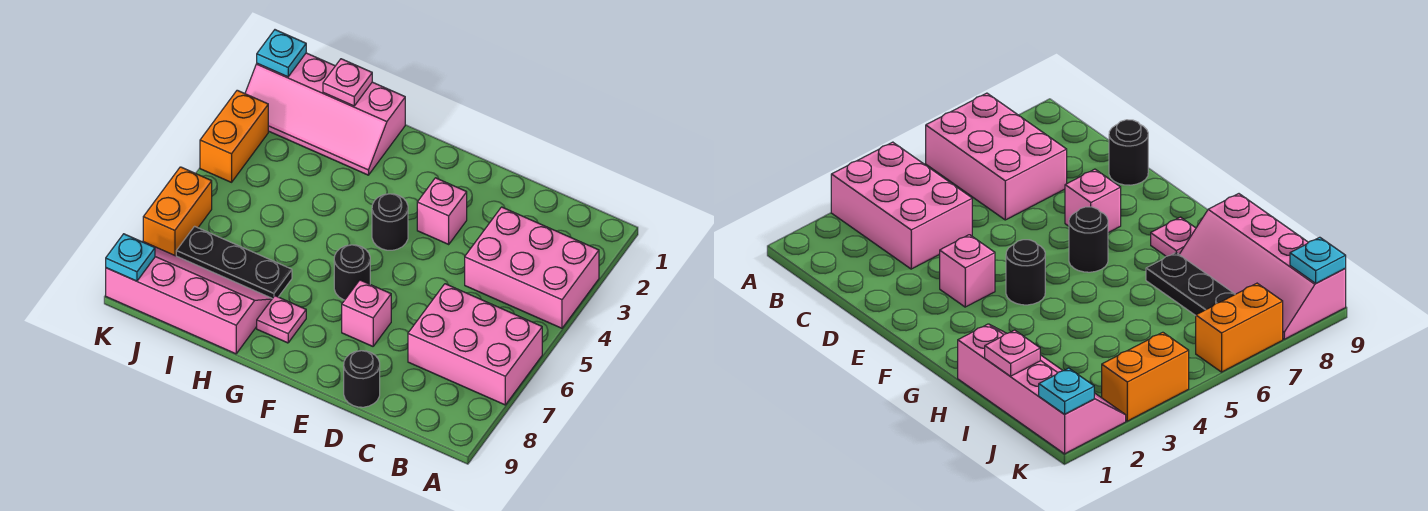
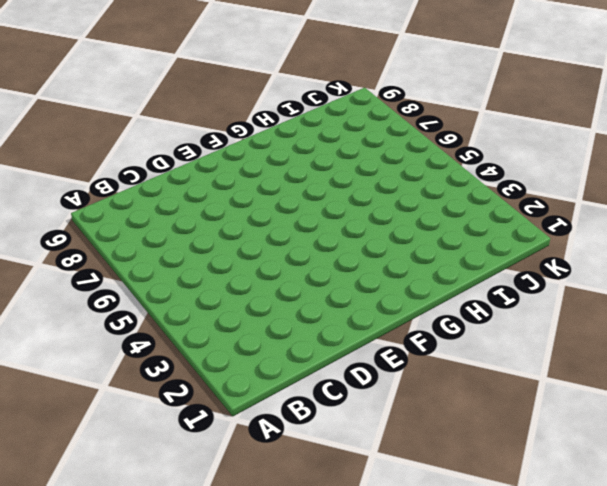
none -> pink 2x3 brick [465,207,599,328]
none -> pink 2x3 brick [408,284,542,405]
none -> black 1x1 round brick [344,351,380,407]

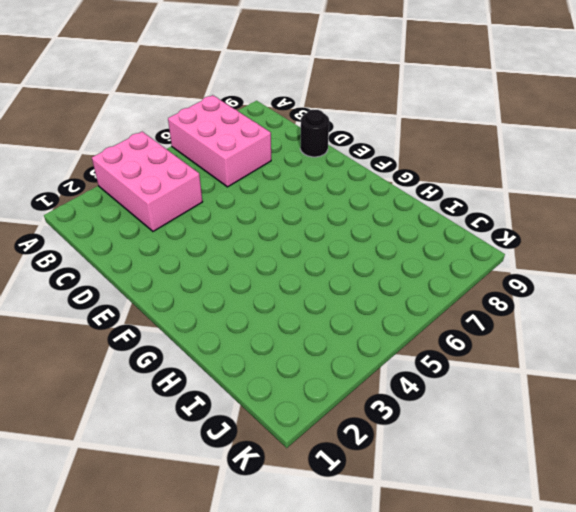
none -> pink 1x1 brick [417,178,467,244]
none -> pink 1x1 brick [342,280,391,346]
none -> black 1x1 round brick [372,194,408,250]

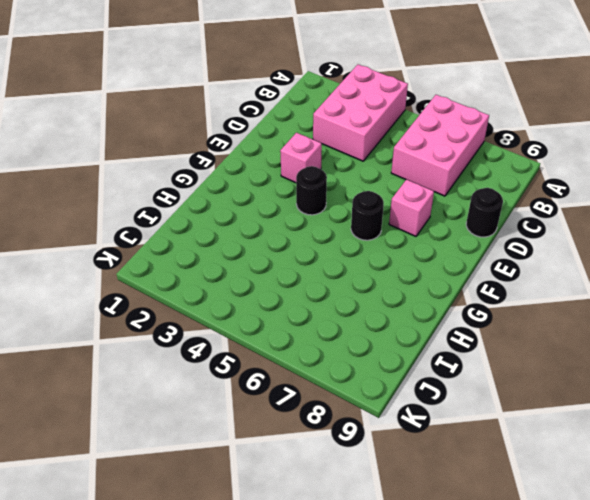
none -> pink 1x1 plate [257,296,306,343]
none -> pink 2x4 slope [245,53,405,175]
none -> black 1x3 plate [176,226,292,299]

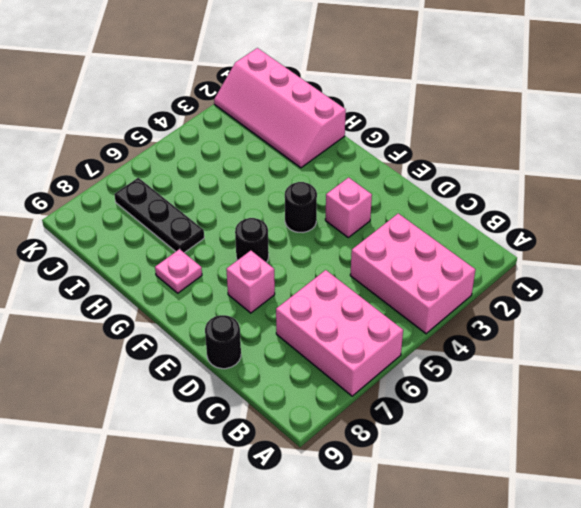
none -> pink 2x4 slope [106,241,272,354]
none -> orange 1x2 brick [200,90,268,182]
none -> orange 1x2 brick [143,167,212,256]

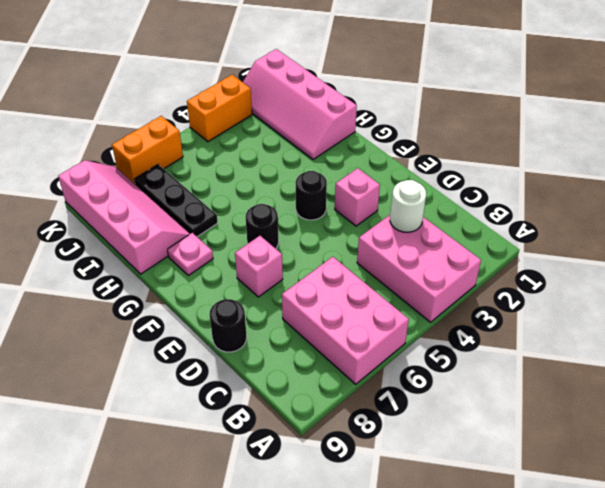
white 1x1 round brick [390,180,426,232] -> none
none -> pink 1x1 plate [323,59,372,106]
none -> cyan 1x1 plate [257,30,306,77]
none -> cyan 1x1 plate [106,234,155,281]

